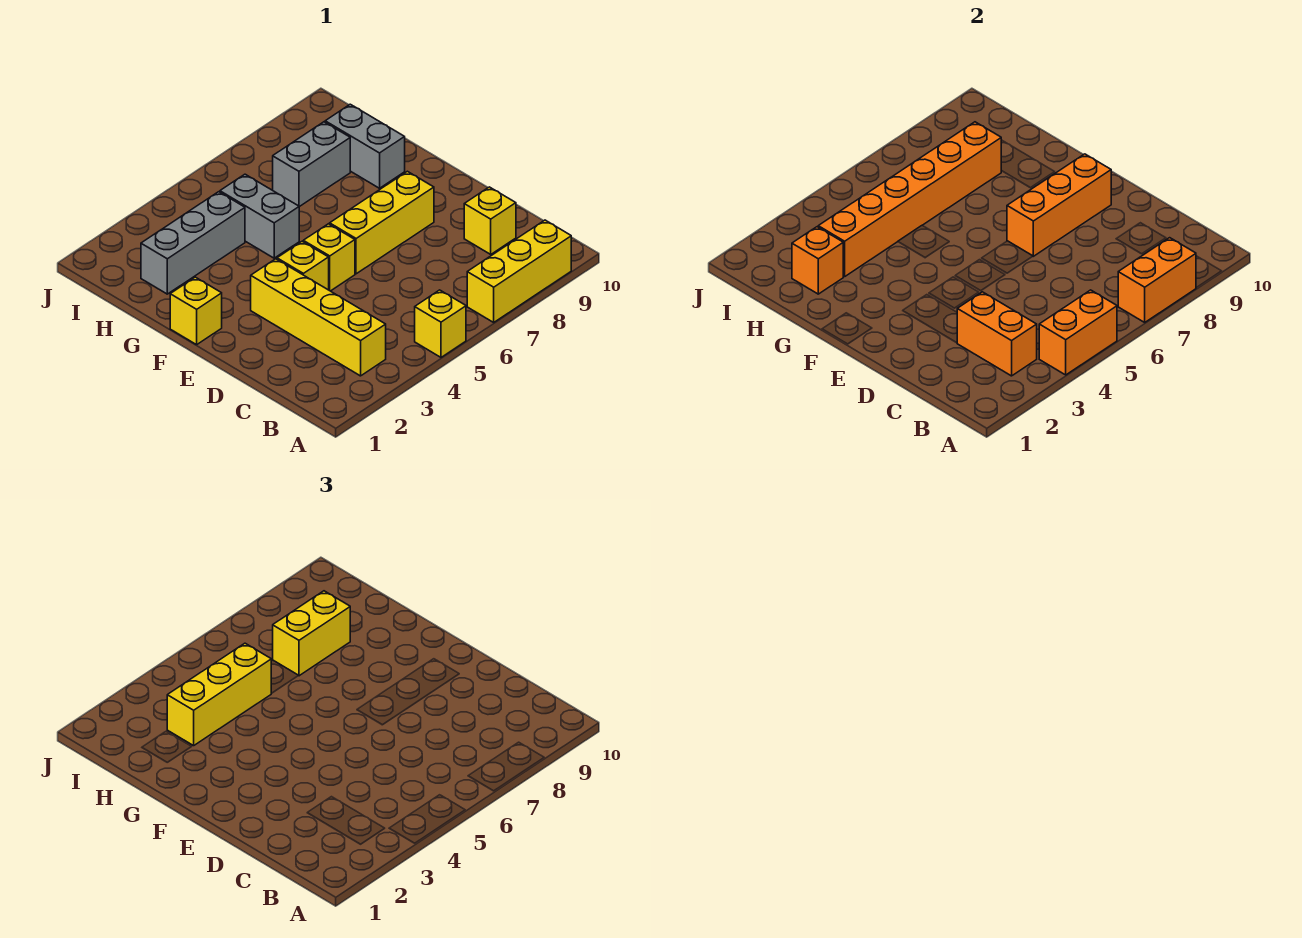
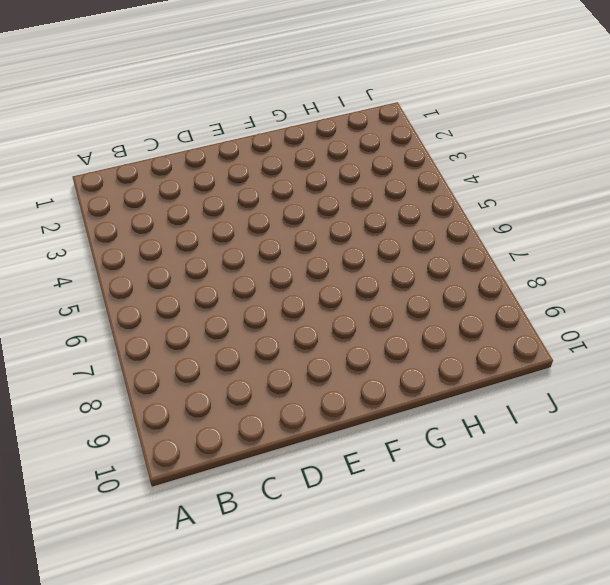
none -> yellow 1x1 brick [415,290,466,357]
none -> yellow 1x3 brick [467,220,571,322]
none -> yellow 1x4 brick [251,259,386,376]

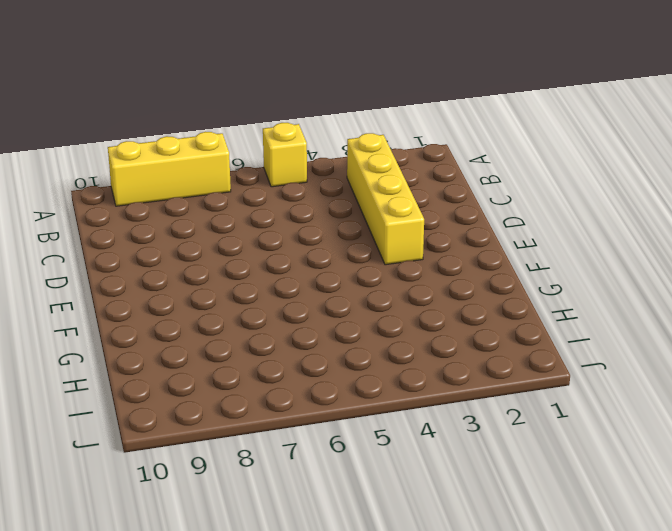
none -> yellow 1x1 brick [464,187,516,254]
none -> yellow 1x1 brick [277,241,329,290]
none -> yellow 1x1 brick [303,224,355,291]

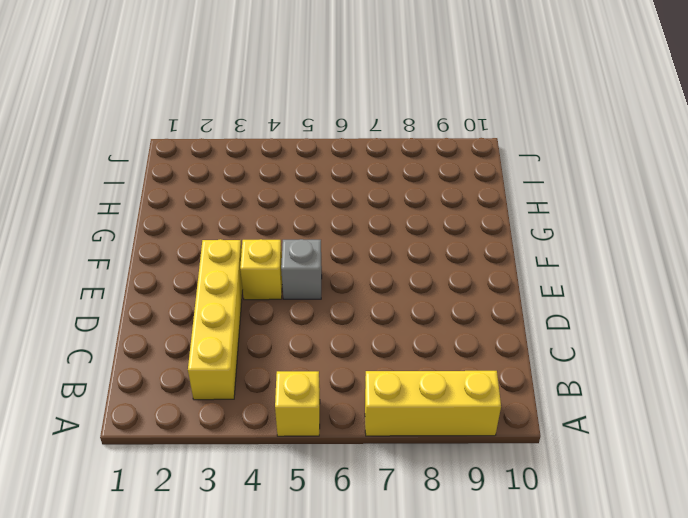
grey 1x1 brick [281,239,322,299] -> yellow 1x1 brick [303,224,355,291]
none -> yellow 1x1 brick [464,187,516,254]
none -> yellow 1x3 brick [330,171,434,274]
none -> yellow 1x1 brick [170,277,222,345]

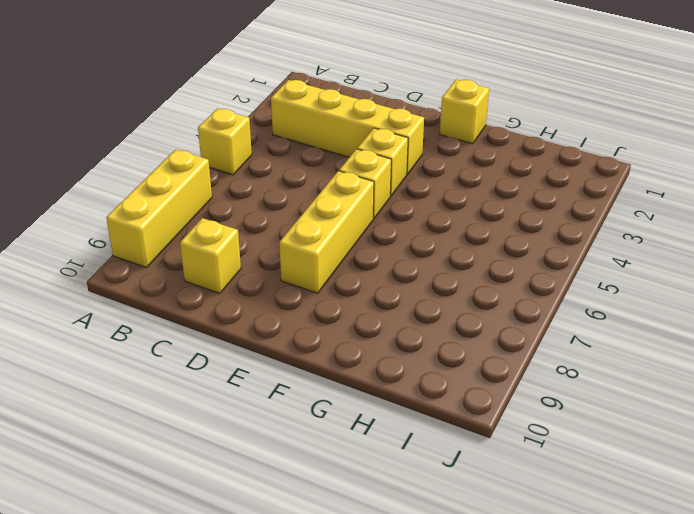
none -> grey 1x2 brick [220,174,299,258]
none -> grey 1x2 brick [325,104,405,188]
none -> grey 1x3 brick [141,192,245,294]

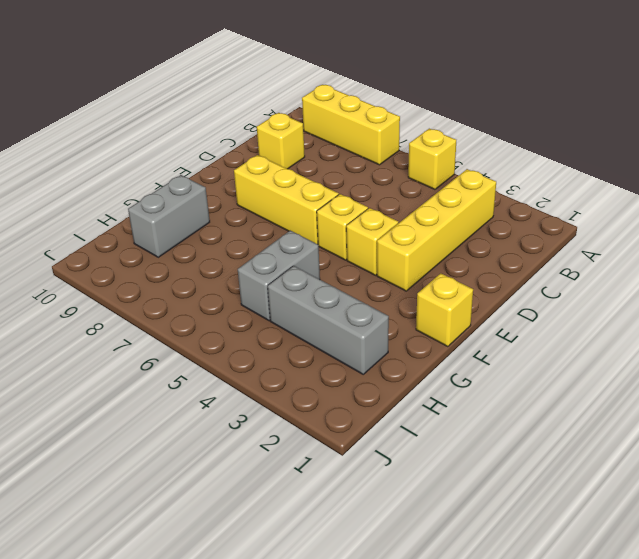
none -> grey 1x2 brick [273,122,350,207]
none -> orange 1x2 brick [1039,290,1117,375]
none -> orange 1x2 brick [1118,238,1196,322]

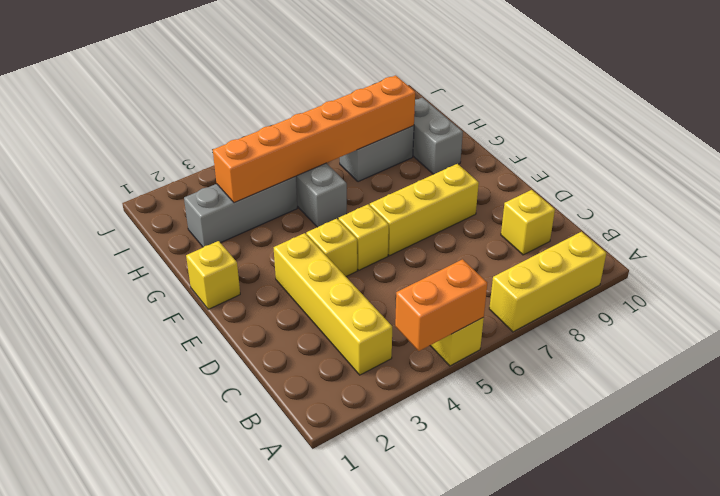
none -> orange 1x2 brick [1118,238,1196,322]
none -> orange 1x2 brick [957,292,1037,376]
none -> orange 1x3 brick [1007,154,1111,256]

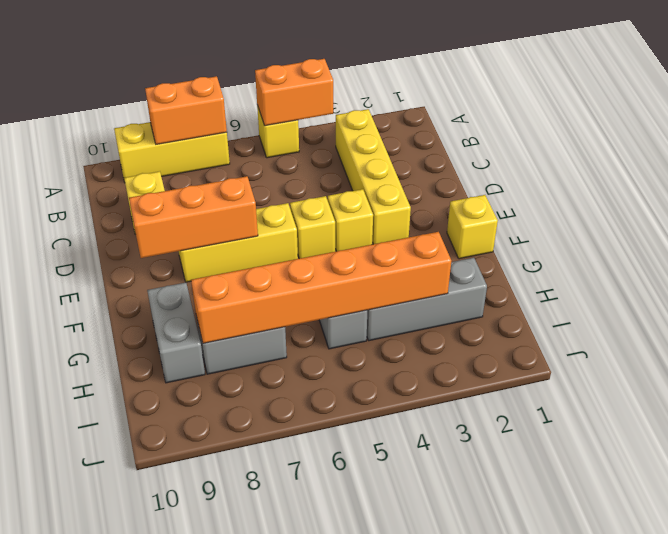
none -> orange 1x2 brick [957,292,1037,376]
none -> orange 1x1 brick [792,227,843,294]
none -> yellow 1x3 brick [167,643,271,746]

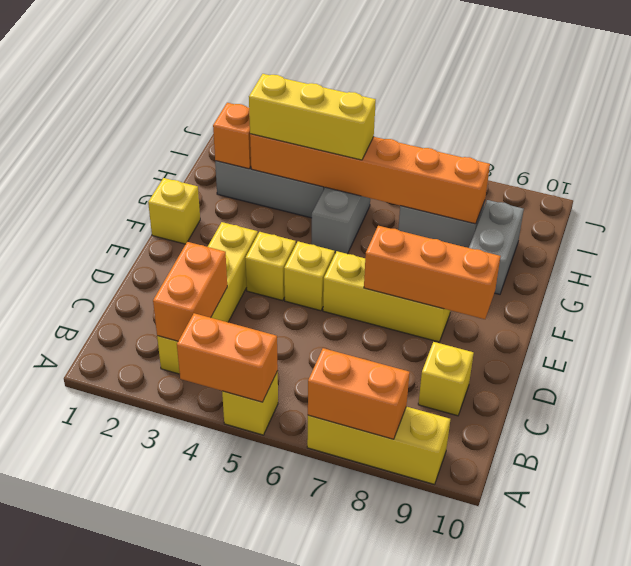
none -> yellow 1x2 brick [273,591,350,676]

